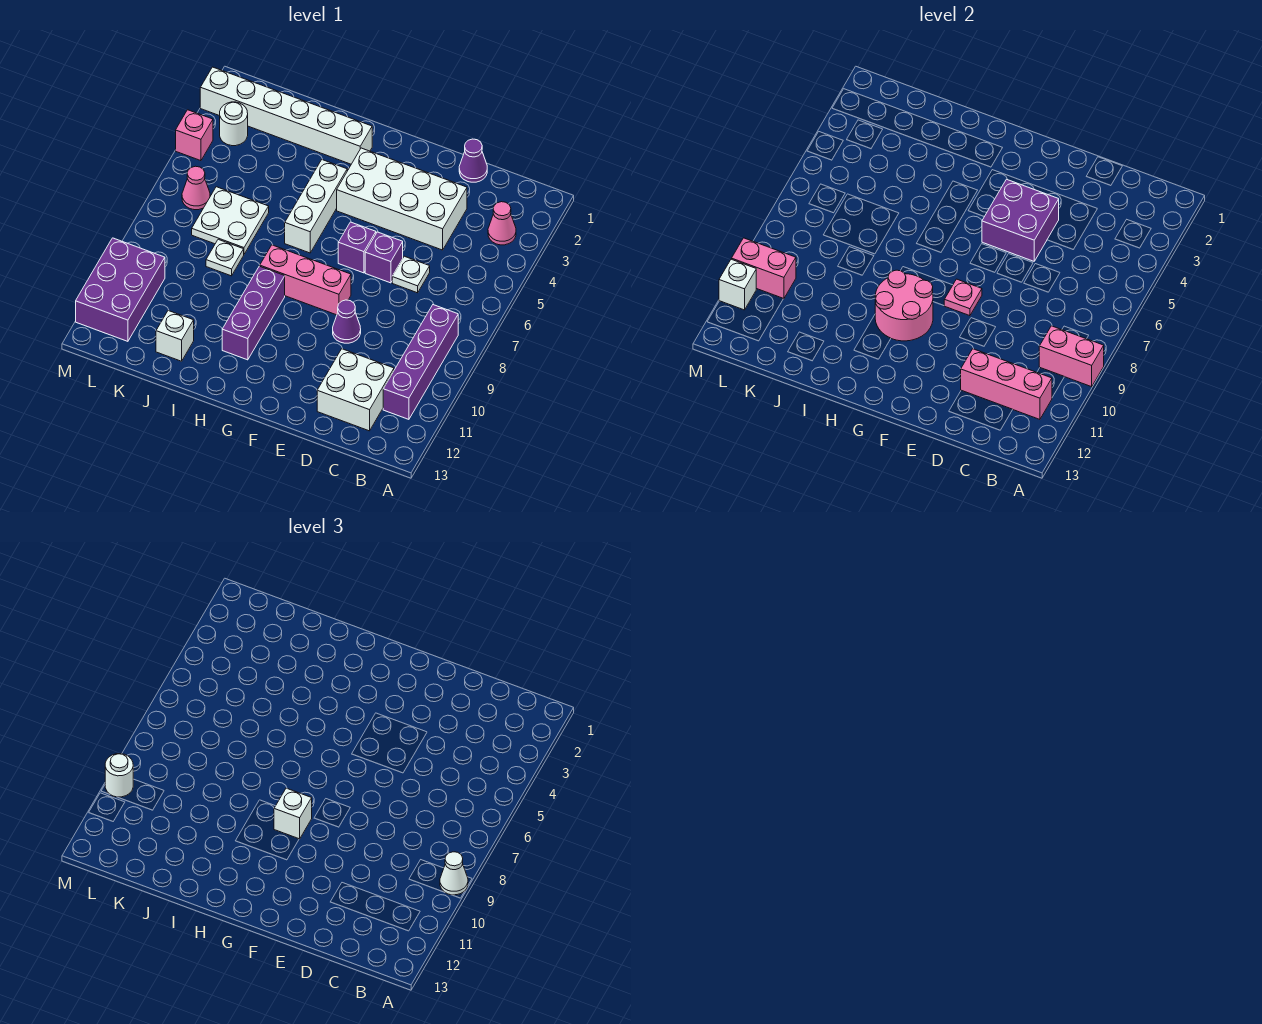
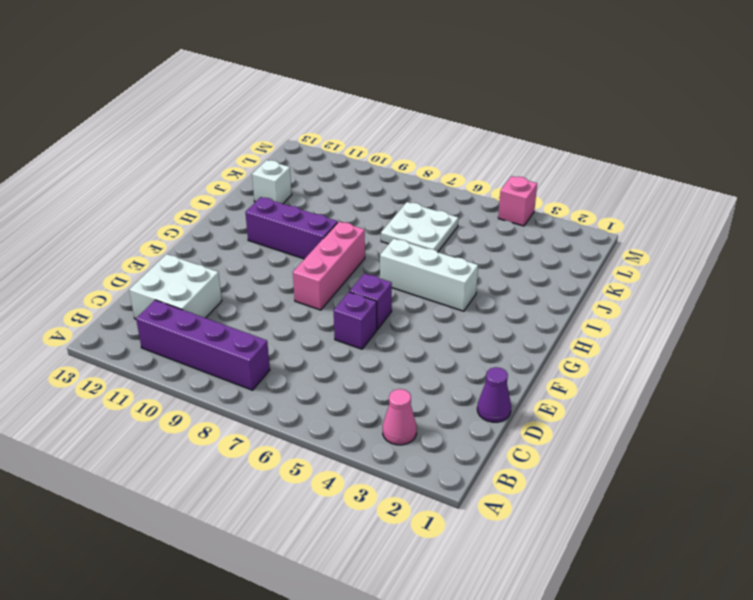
none -> white 2x4 brick [337,148,467,250]
none -> white 1x1 plate [392,256,430,293]
none -> purple 1x1 cone [333,300,361,343]
none -> white 1x6 brick [200,67,372,164]

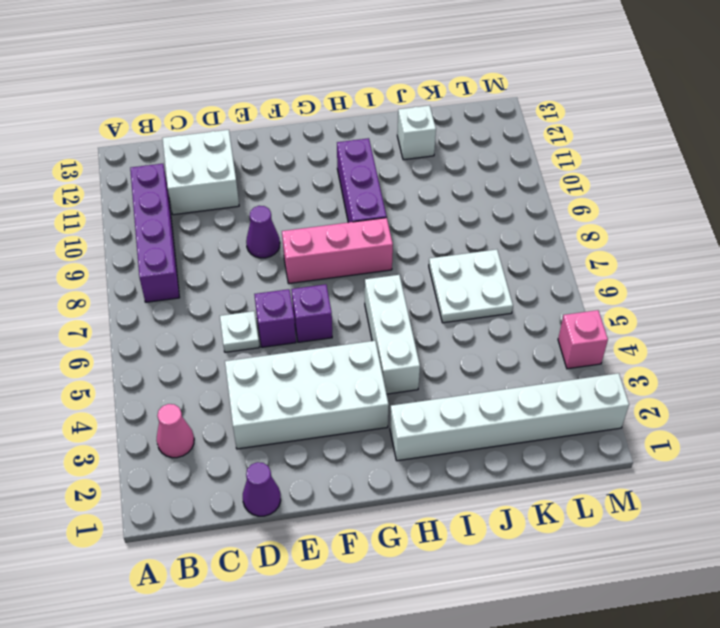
none -> white 1x1 plate [206,239,244,276]
none -> white 1x1 round brick [220,102,248,146]
none -> pink 1x1 cone [182,166,210,210]
none -> purple 2x3 brick [76,238,165,341]

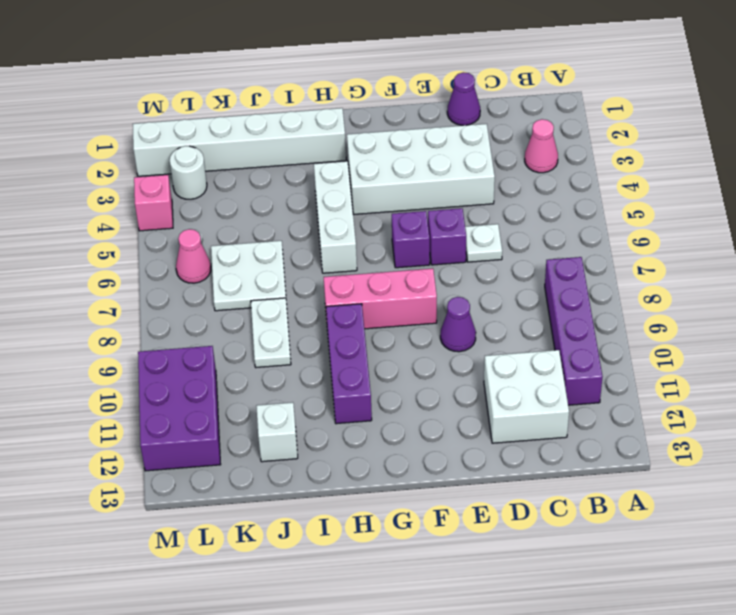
white 1x2 plate [251,298,291,367] -> white 1x1 plate [206,239,244,276]
none -> pink 1x2 brick [1039,326,1104,387]
none -> pink 1x3 brick [961,349,1052,419]
none -> purple 2x2 brick [982,179,1059,261]
none -> pink 1x1 plate [944,279,982,316]

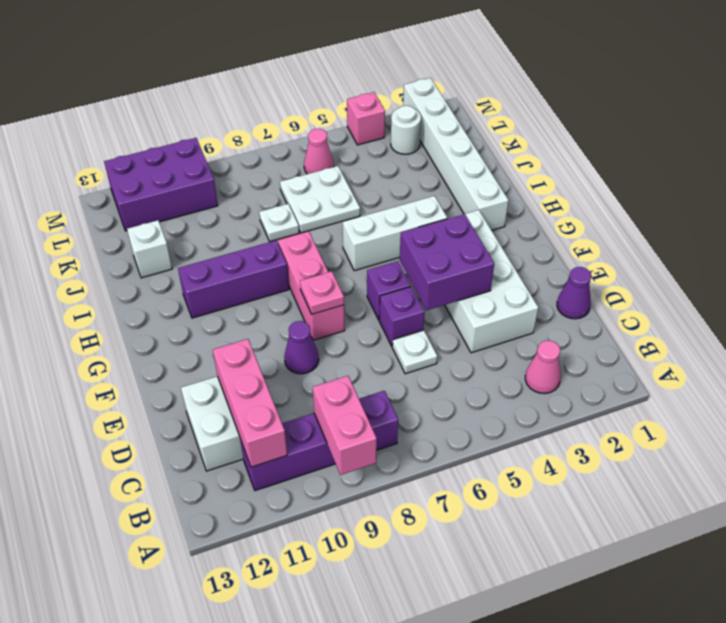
none -> pink 2x2 round brick [875,270,933,341]
none -> pink 1x2 brick [732,238,796,299]
none -> white 1x1 brick [719,259,756,310]
none -> white 1x1 cone [440,852,468,895]

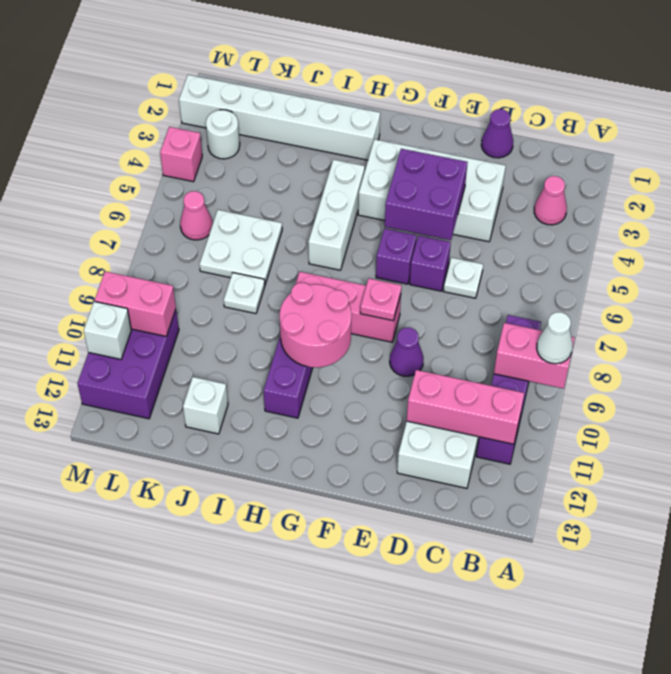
none -> white 1x1 brick [274,788,312,839]
none -> white 1x1 round brick [105,754,133,797]

